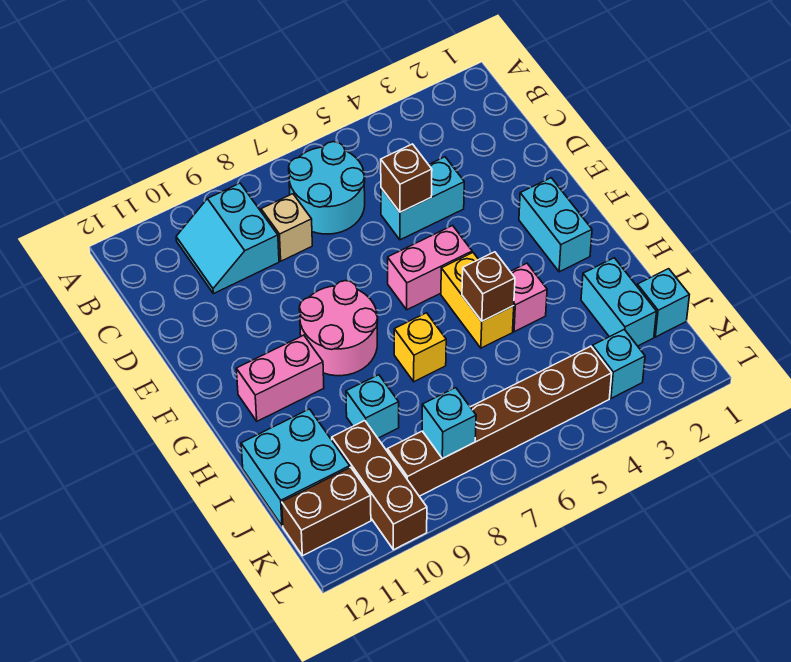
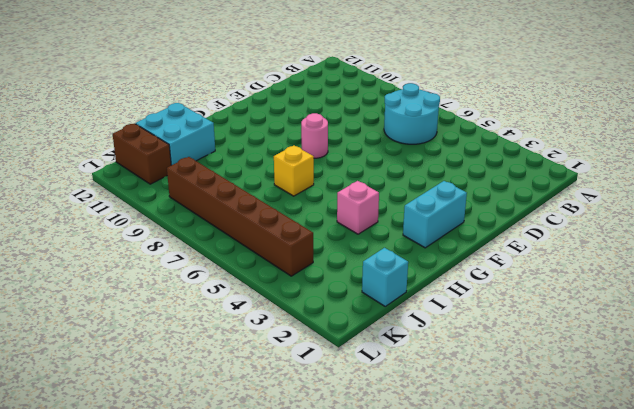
pink 1x1 round brick [301,113,328,158] -> pink 2x2 round brick [299,281,378,376]
none -> cyan 2x2 slope [176,183,279,294]
none -> tan 1x1 brick [261,194,312,261]
none -> cyan 1x2 brick [381,157,464,240]

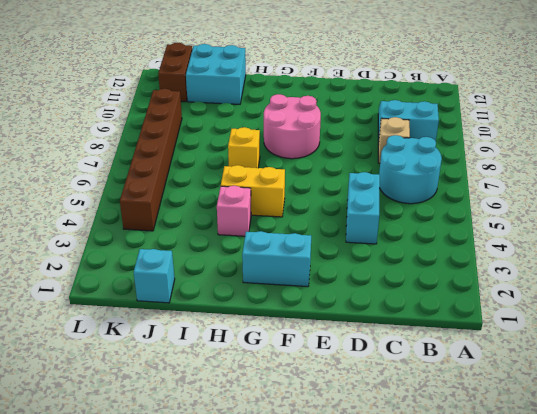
none -> pink 1x2 brick [388,226,472,310]
none -> pink 1x2 brick [236,335,324,421]
none -> cyan 1x2 brick [581,258,657,346]

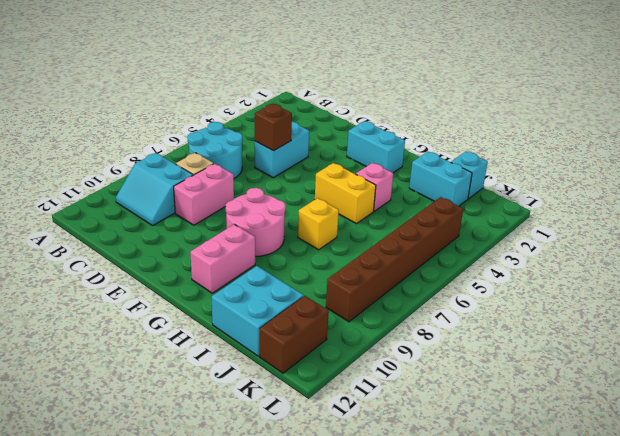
pink 1x2 brick [174,164,234,225] -> pink 1x2 brick moved to [388,226,472,310]
none -> cyan 1x1 brick [346,375,399,438]
none -> brown 1x3 brick [332,421,427,550]
none -> cyan 1x1 brick [592,329,645,398]

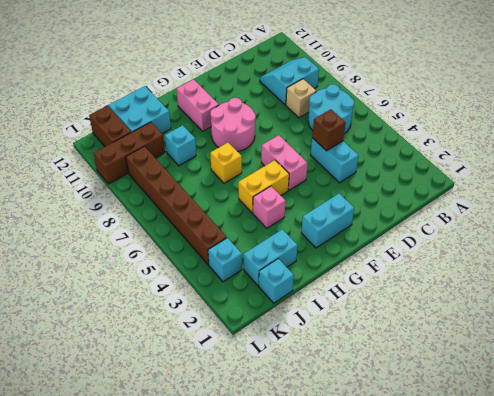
none -> brown 1x1 brick [462,252,515,321]
none -> cyan 1x1 brick [422,388,476,459]

